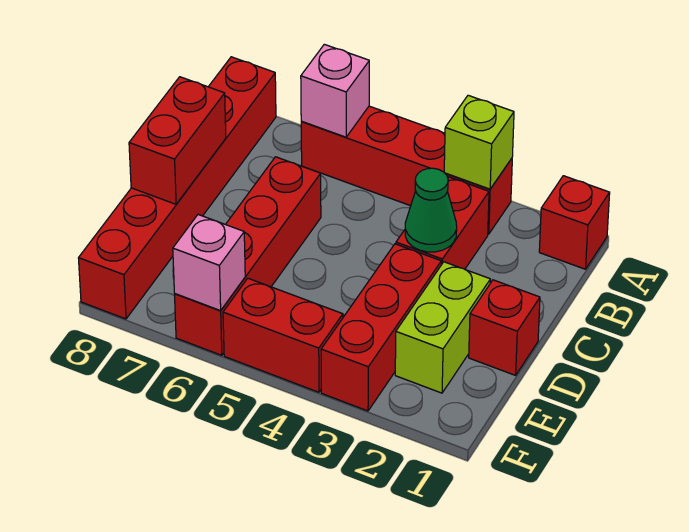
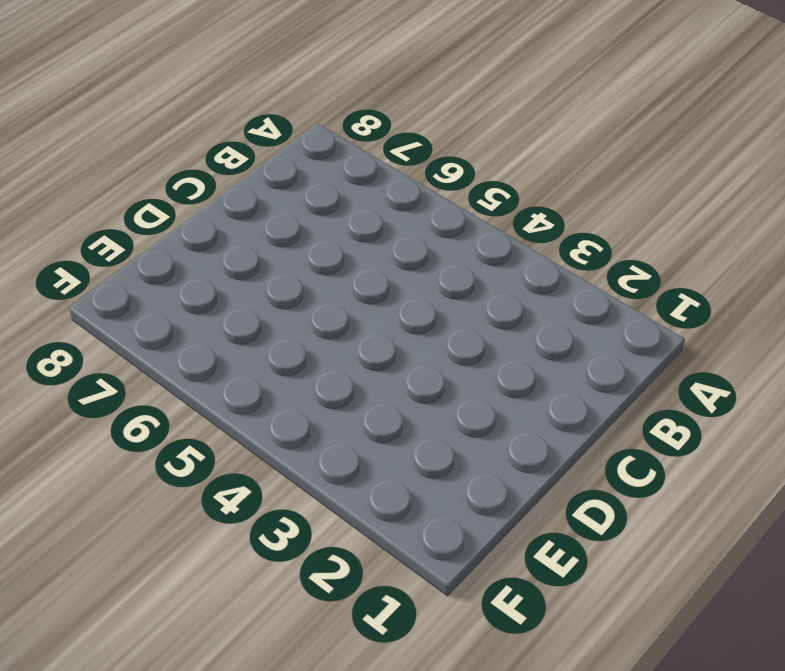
none -> red 1x1 brick [539,176,610,269]
none -> red 1x4 brick [301,106,512,234]
none -> red 1x6 brick [79,57,276,319]

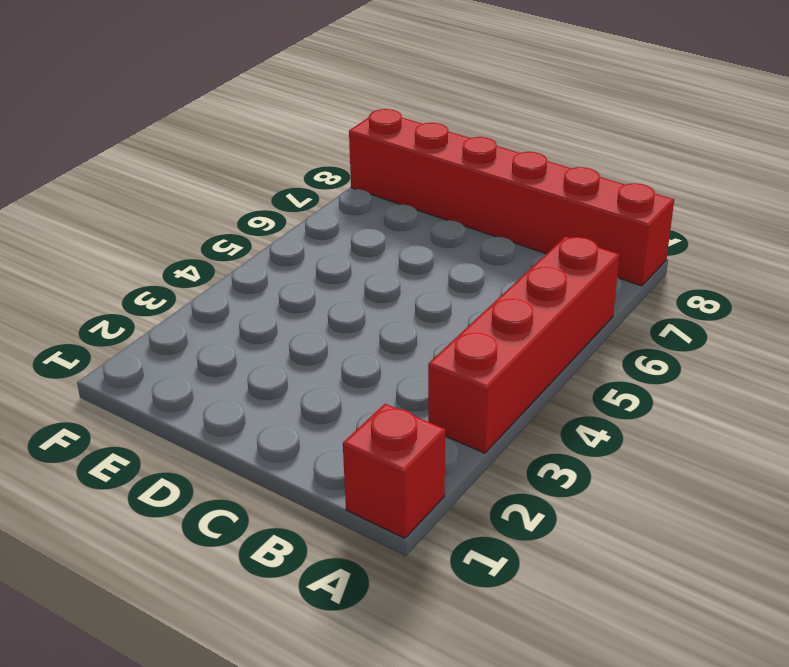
none -> red 1x2 brick [396,177,489,269]
none -> red 1x4 brick [175,157,321,355]
none -> red 1x1 brick [469,280,540,375]

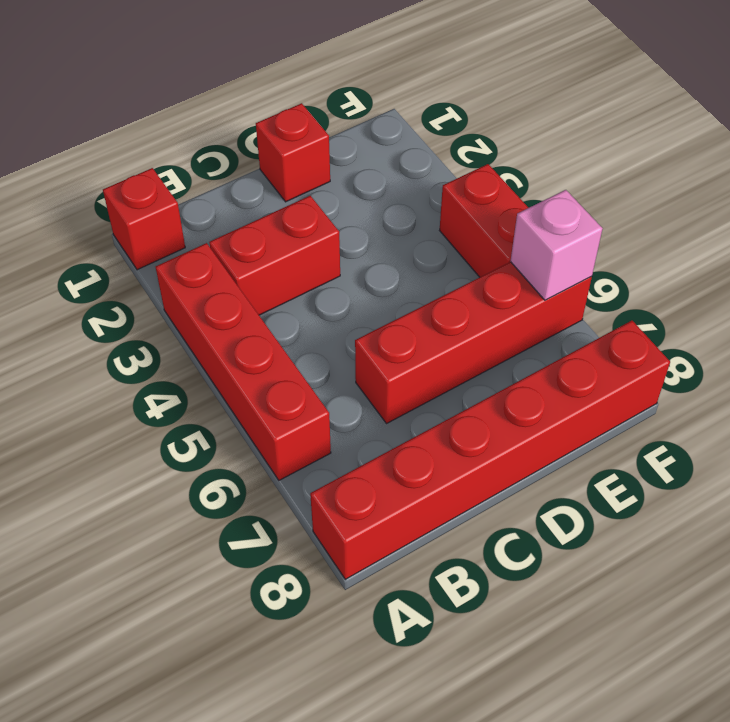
none -> lime 1x2 brick [395,262,490,393]
none -> red 1x3 brick [321,244,441,411]
none -> lime 1x1 brick [444,95,514,189]

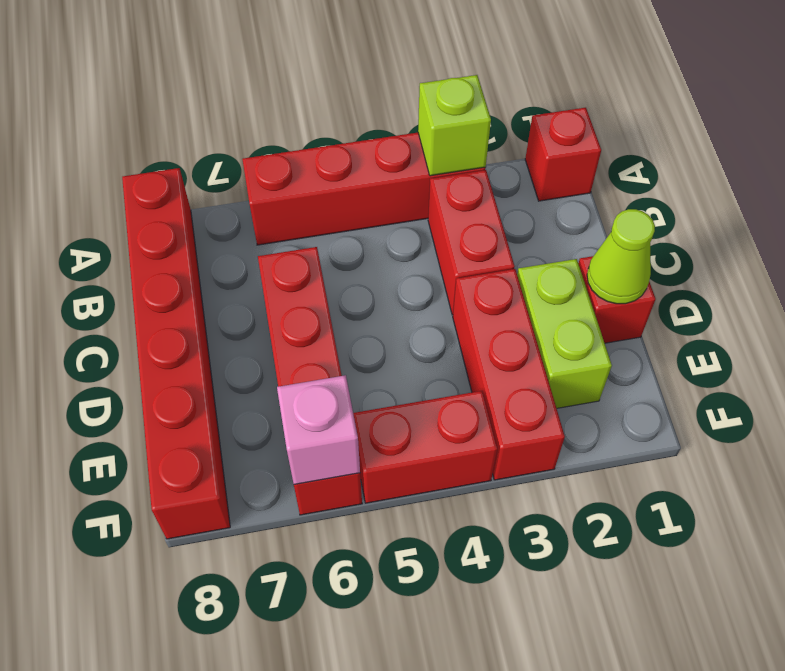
lime 1x1 cone [587,209,655,304] -> none
none -> pink 1x1 brick [301,44,369,137]
none -> green 1x1 cone [405,168,457,252]
none -> red 1x2 brick [129,77,226,204]

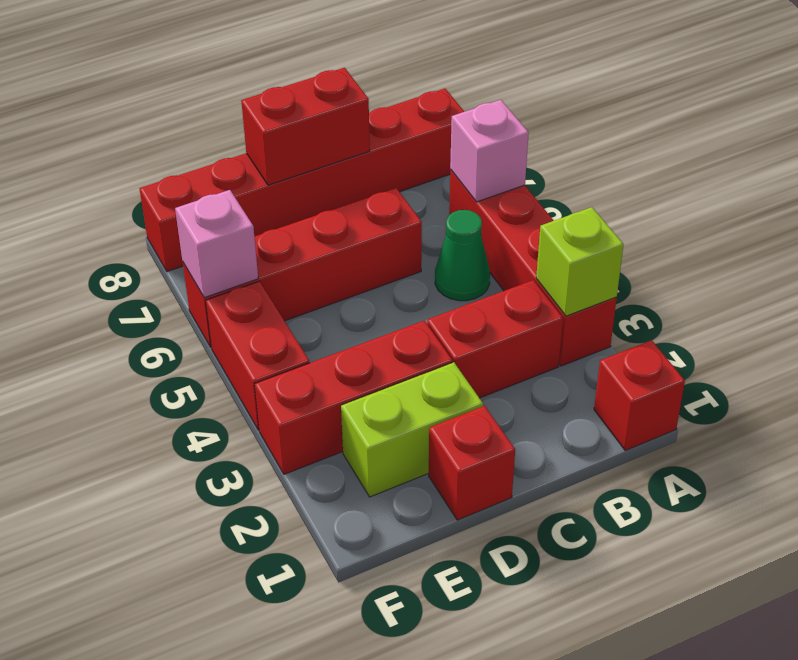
green 1x1 cone [435,210,490,301] -> green 1x1 cone moved to [405,168,457,252]

